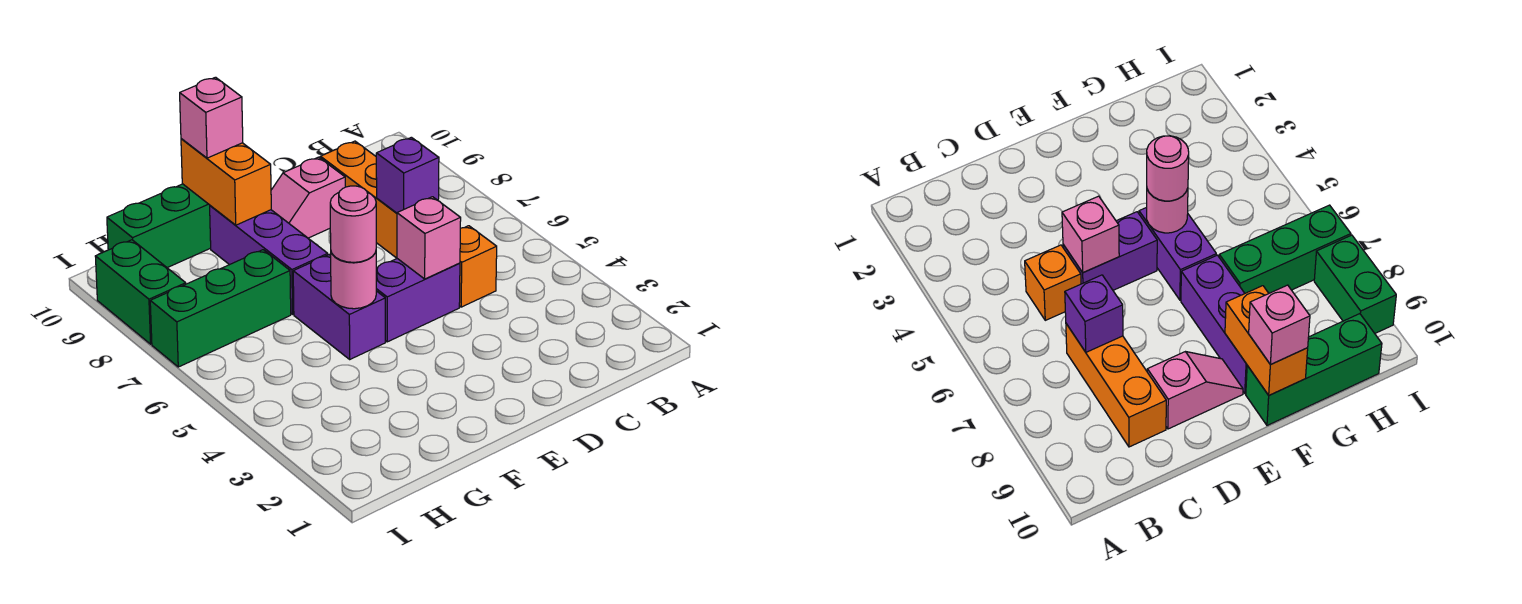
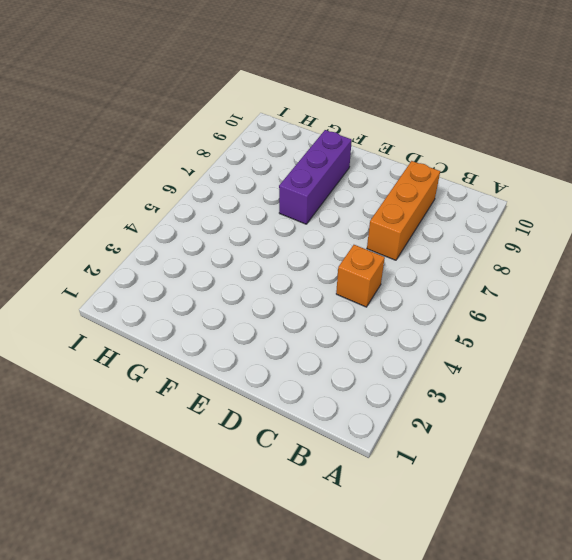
none -> purple 1x2 brick [376,259,460,342]
none -> pink 1x2 slope [271,157,345,238]
none -> purple 1x2 brick [293,255,385,359]

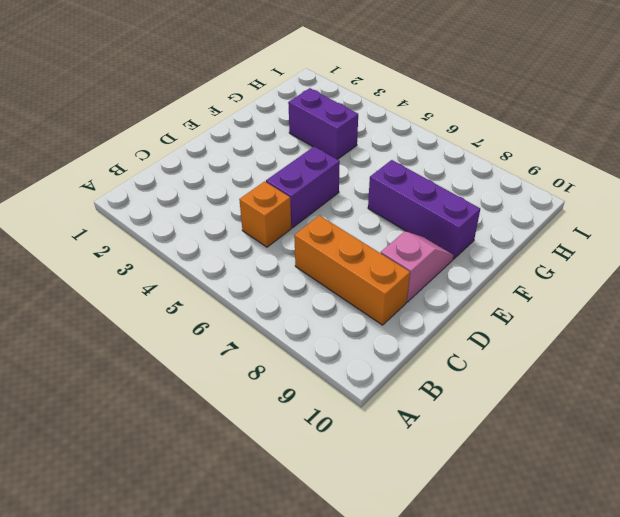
purple 1x2 brick [288,88,358,160] -> purple 1x2 brick moved to [293,255,385,359]
none -> green 1x3 brick [107,184,211,268]
none -> green 1x3 brick [150,250,291,367]
none -> green 1x2 brick [95,240,186,344]

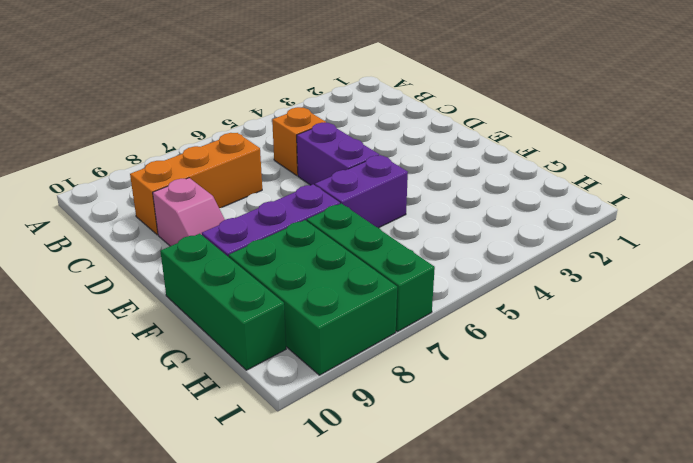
green 2x3 brick [229,220,397,375] -> green 1x2 brick [95,240,186,344]
none -> purple 1x1 brick [376,137,439,213]
none -> pink 1x1 brick [397,197,461,279]
none -> pink 1x1 round brick [331,252,376,309]

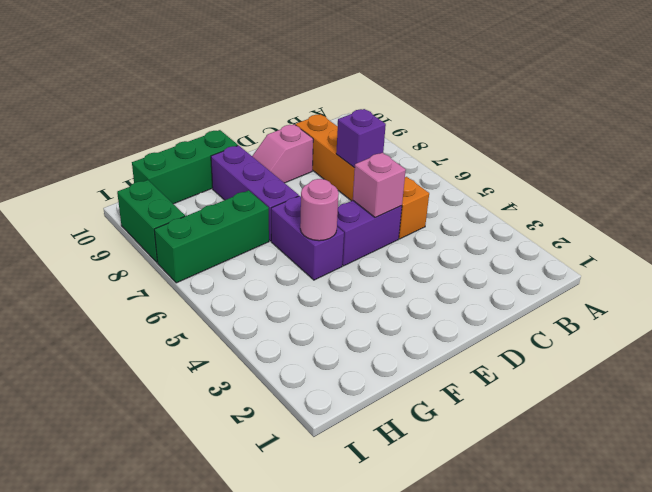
none -> orange 1x2 brick [181,139,271,225]
none -> pink 1x1 round brick [330,186,376,262]
none -> pink 1x1 brick [180,77,243,158]

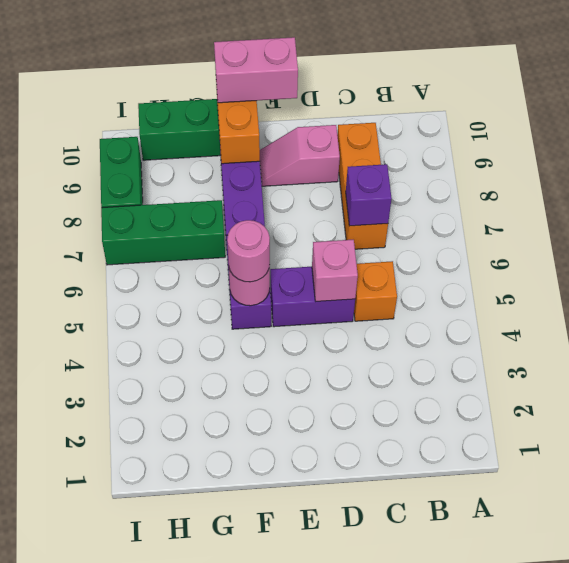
pink 1x2 brick [214,37,298,103] -> pink 1x1 brick [180,77,243,158]

